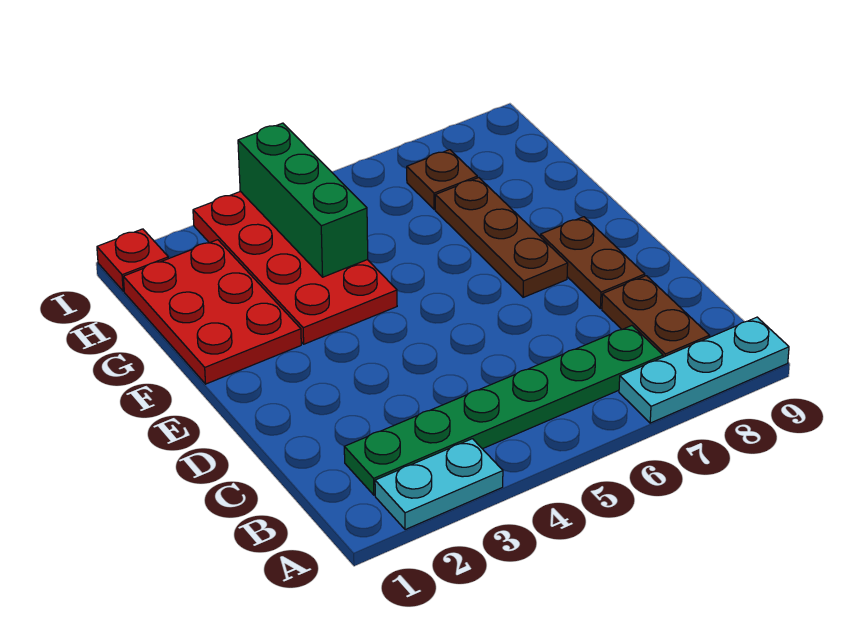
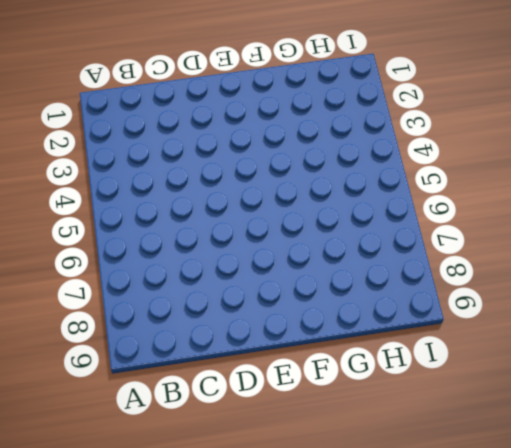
none -> cyan 1x2 plate [375,439,503,530]
none -> cyan 1x3 plate [619,317,789,423]

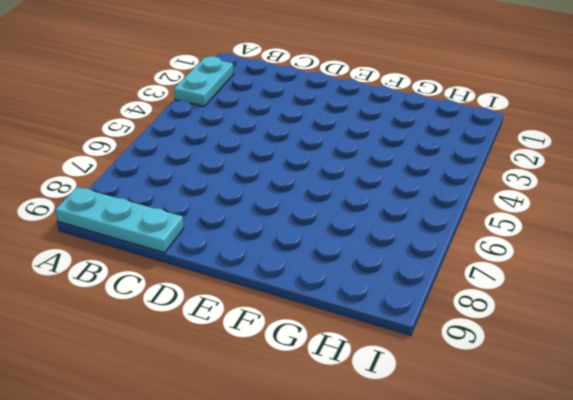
cyan 1x3 plate [56,187,184,253] -> cyan 1x3 plate turned to [619,317,789,423]
none -> green 1x6 plate [344,326,663,495]
none -> brown 1x2 plate [602,276,710,357]

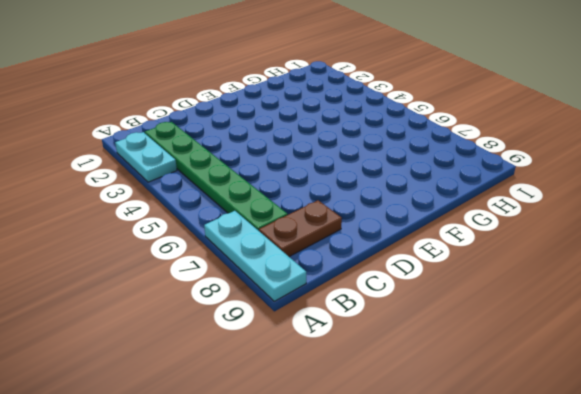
none -> brown 1x2 plate [541,217,645,309]
none -> brown 1x3 plate [435,178,568,297]

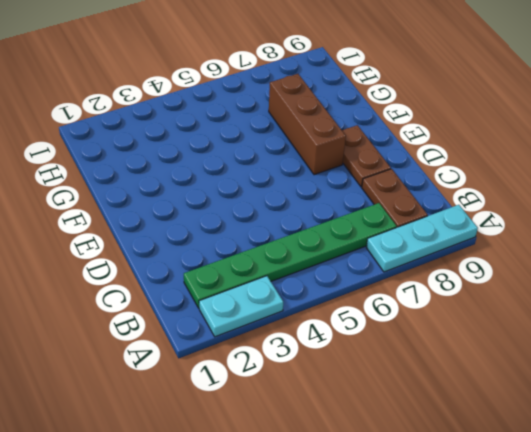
brown 1x3 brick [269,74,346,175] -> brown 1x3 plate [435,178,568,297]
none -> red 2x3 plate [123,240,301,384]
none -> red 2x4 plate [193,191,397,344]

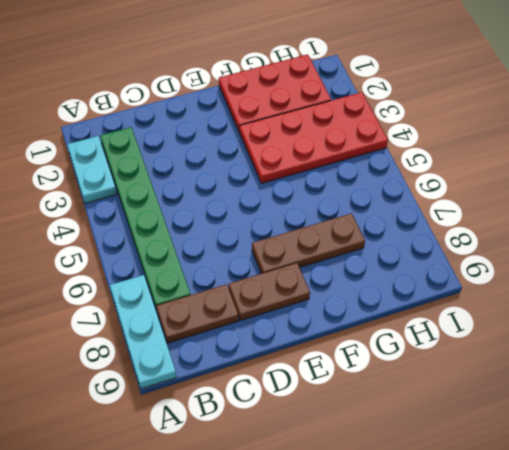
none -> brown 1x1 plate [407,150,477,209]
none -> red 1x1 plate [97,229,168,291]

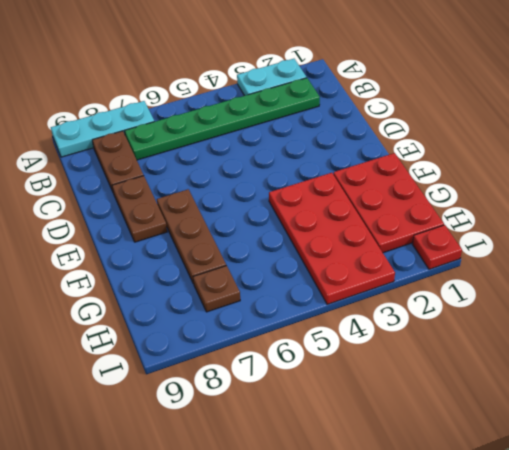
none -> green 1x3 brick [238,123,368,277]

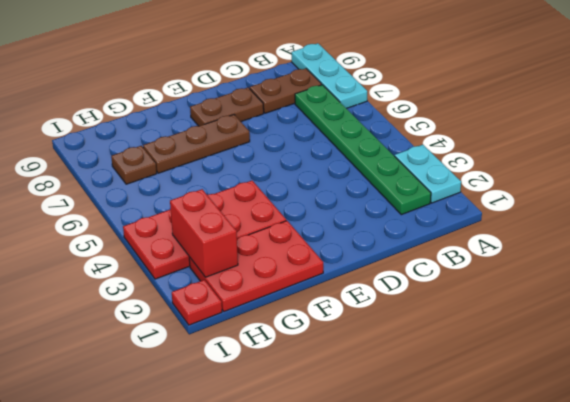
red 1x2 brick [170,189,238,277] -> none
none -> green 1x3 brick [238,123,368,277]

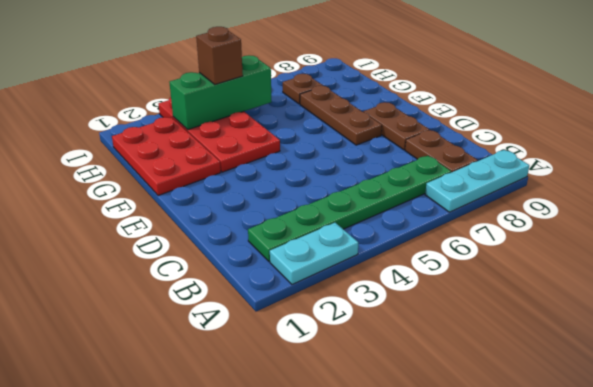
green 1x3 brick [169,55,271,130] -> green 1x3 brick turned to [238,123,368,277]
brown 1x1 brick [196,27,243,85] -> none
none -> red 1x1 plate [97,229,168,291]

